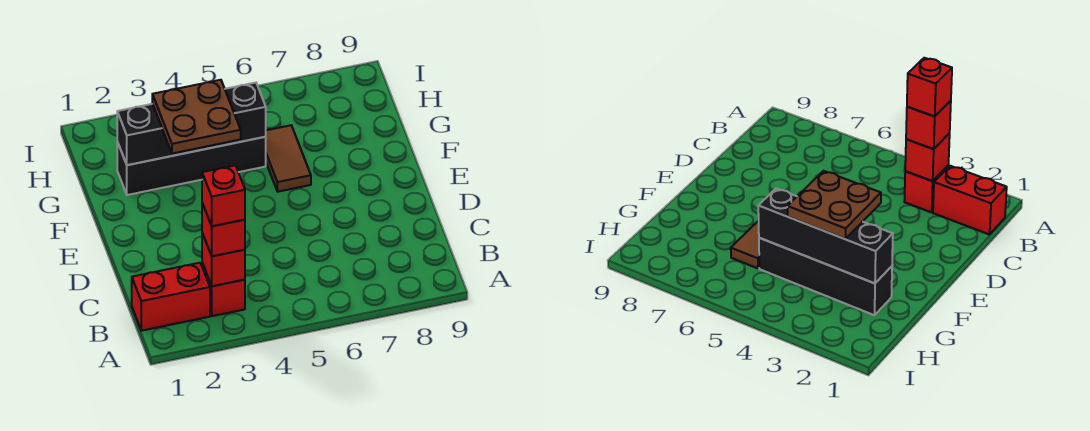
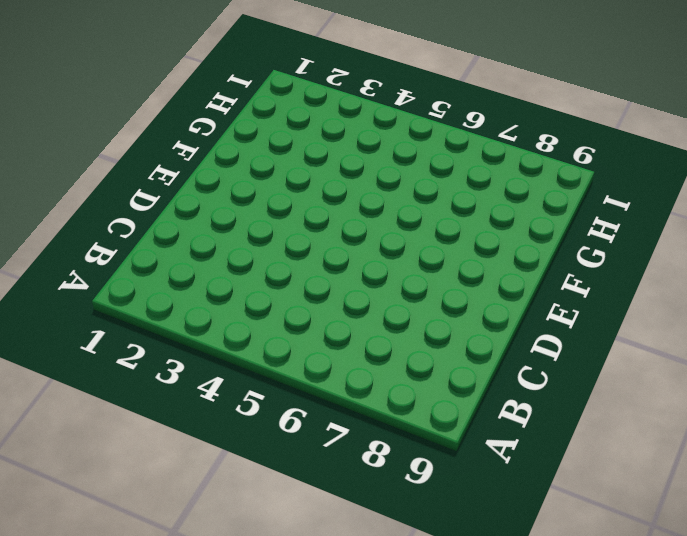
none -> red 1x2 brick [132,263,210,331]
none -> red 1x1 brick [202,263,245,316]

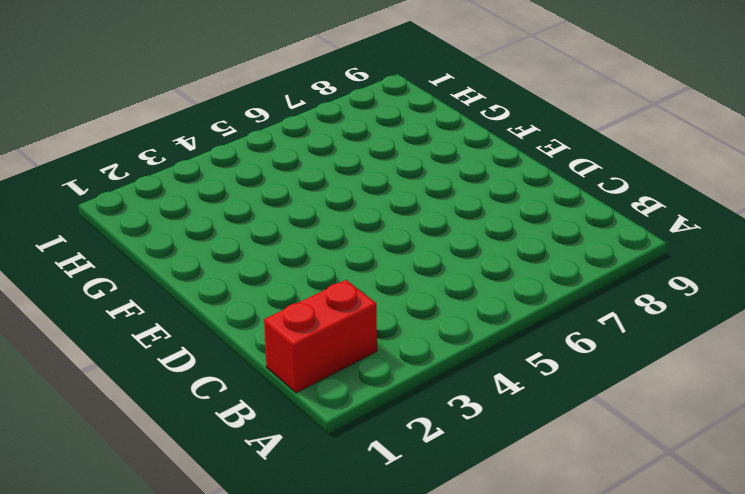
none -> red 1x1 brick [202,263,245,316]
none -> brown 1x2 tile [266,125,311,192]

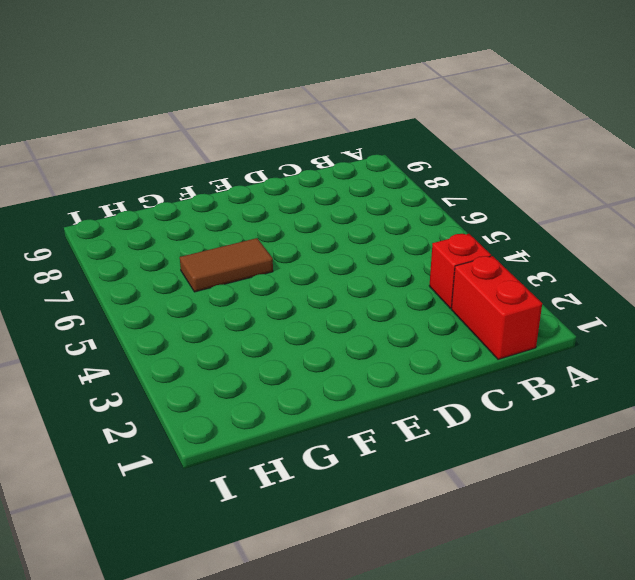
none -> black 1x4 brick [117,137,266,195]
none -> red 1x1 brick [202,233,245,286]

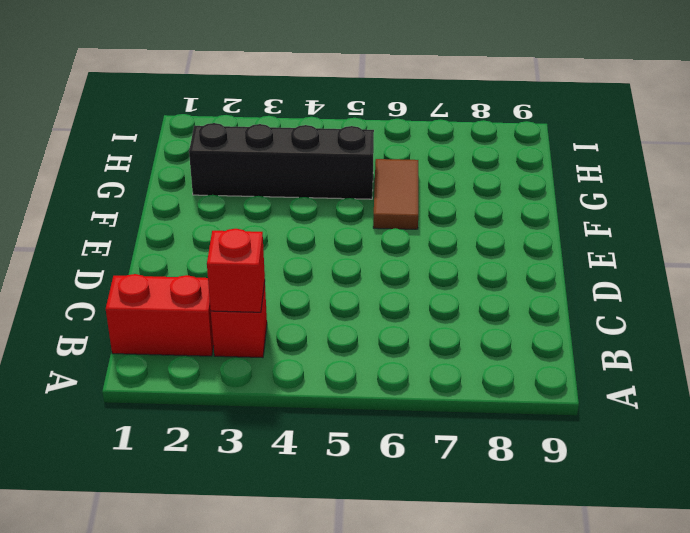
none -> black 1x4 brick [117,83,266,165]
none -> red 1x1 brick [202,203,245,256]

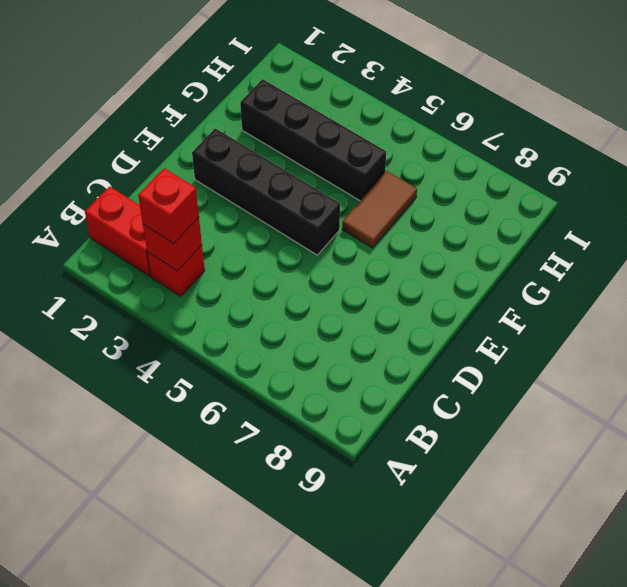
black 1x4 brick [192,128,340,255] -> black 1x4 brick moved to [117,83,266,165]
none -> brown 2x2 plate [152,80,241,154]
none -> red 1x1 brick [202,166,245,226]

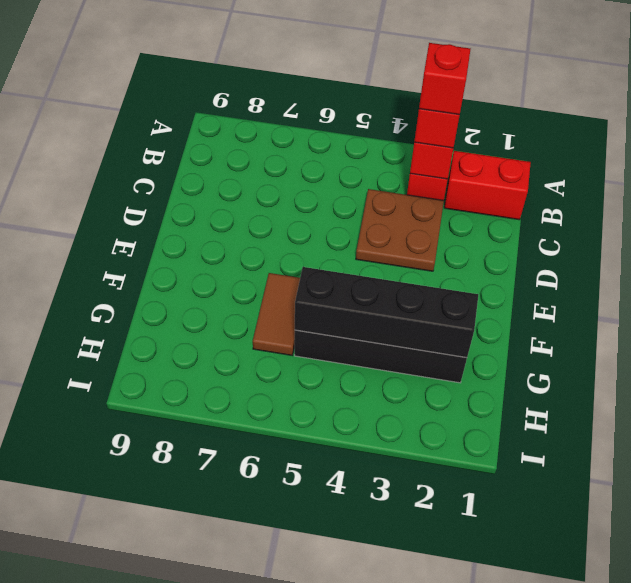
brown 2x2 plate [356,189,444,271] -> brown 2x2 plate moved to [152,80,241,154]

